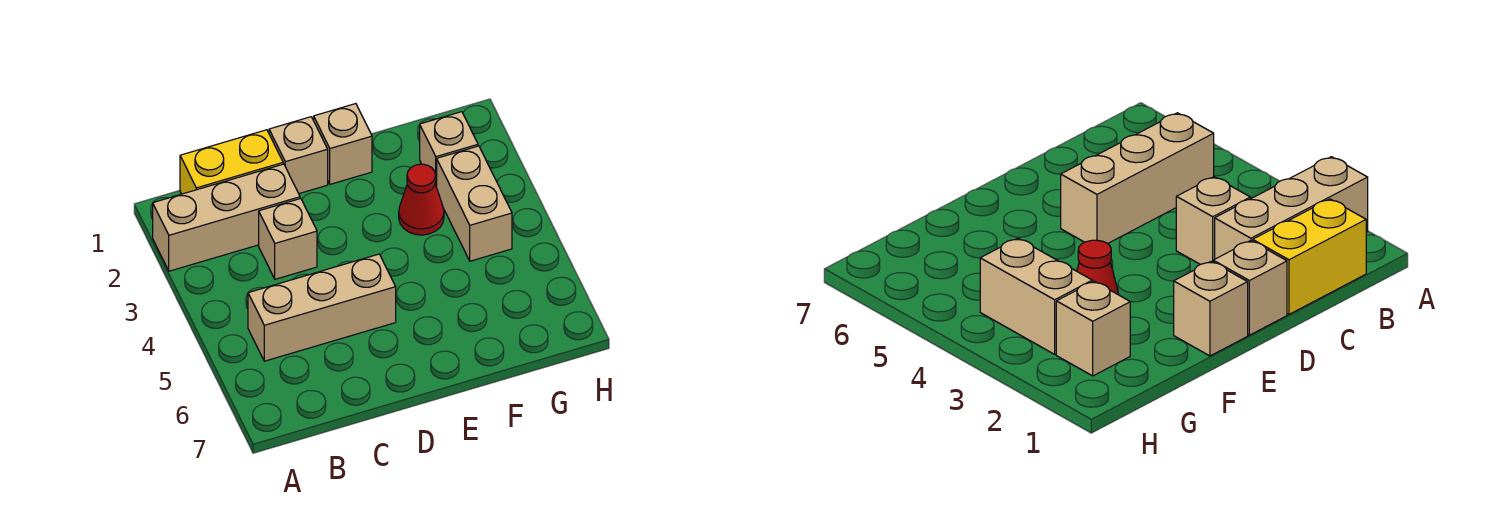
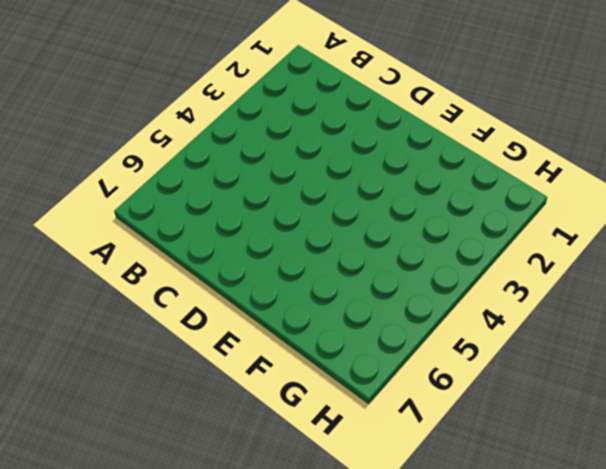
none -> tan 1x3 brick [153,164,300,271]
none -> yellow 1x2 brick [180,130,283,194]

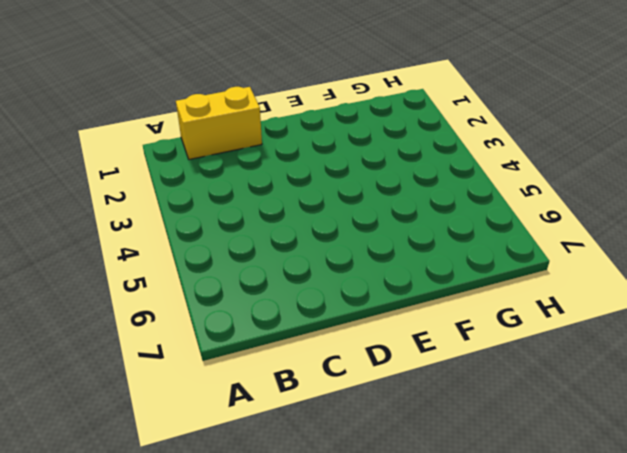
none -> tan 1x3 brick [153,164,300,271]
none -> tan 1x3 brick [248,254,396,361]

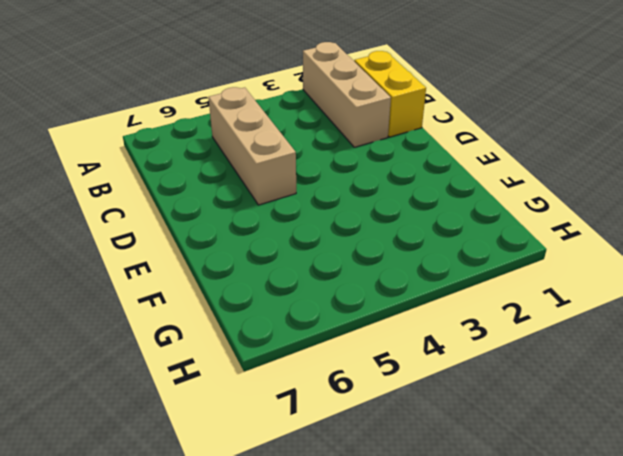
none -> tan 1x1 brick [259,199,317,279]
none -> tan 1x1 brick [269,117,328,194]

